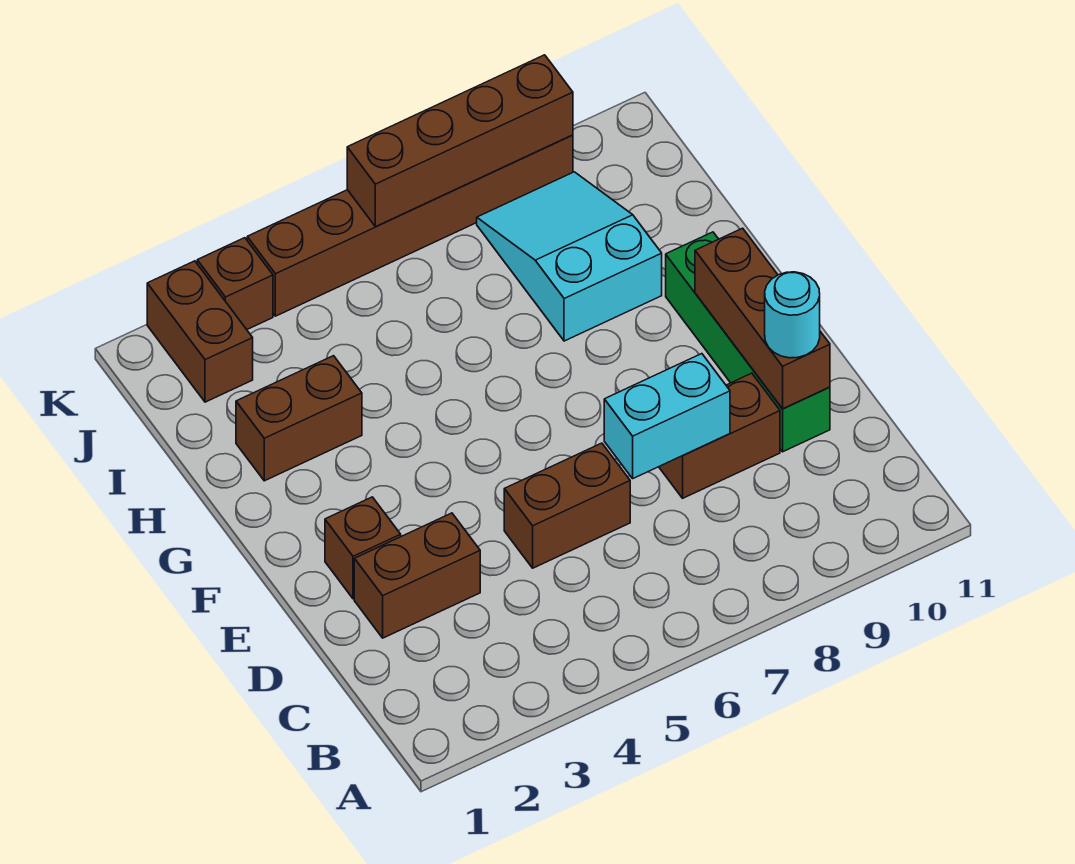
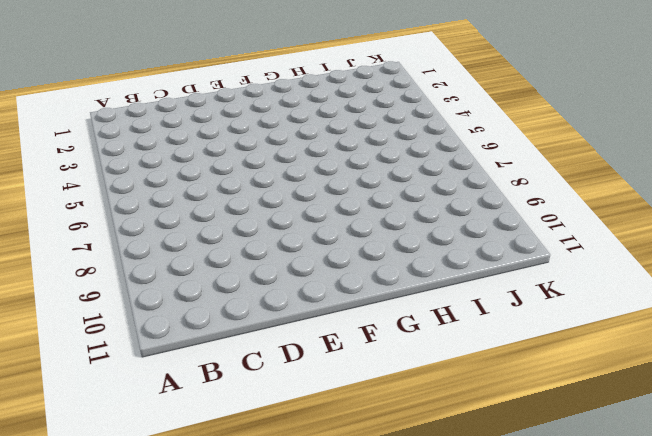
none -> brown 1x2 brick [354,513,480,638]
none -> brown 1x2 brick [504,443,630,568]
none -> brown 1x2 brick [659,373,780,498]

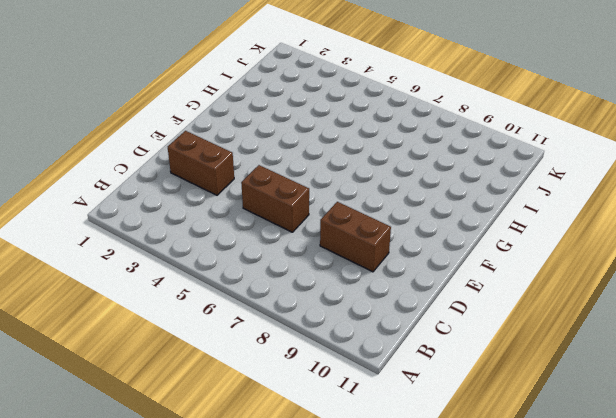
none -> green 1x4 brick [666,232,830,452]
none -> brown 1x1 brick [325,497,401,599]
none -> brown 1x2 brick [236,356,362,481]

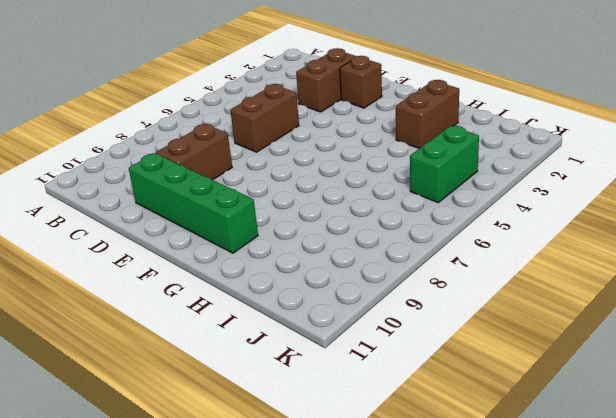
green 1x2 brick [410,126,479,202] -> none
none -> cyan 2x3 slope [477,172,662,341]
none -> brown 1x2 brick [147,261,253,402]
none -> brown 1x1 brick [197,238,273,329]

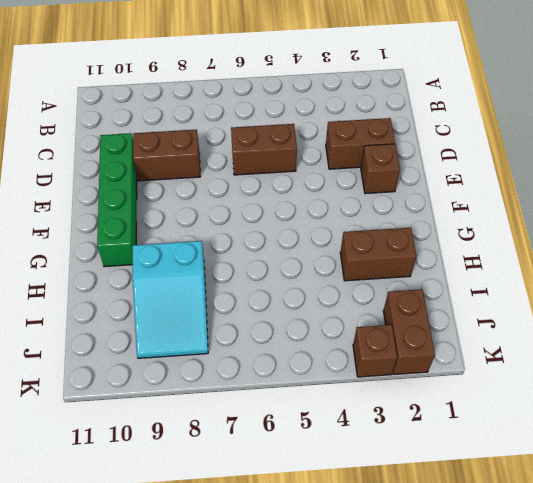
none -> brown 1x6 brick [247,135,573,316]
none -> cyan 1x2 brick [604,354,730,478]
none -> brown 1x3 brick [695,228,830,409]

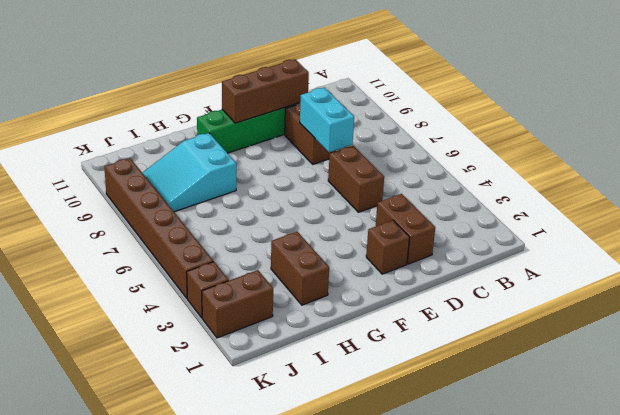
none -> brown 1x4 brick [347,55,573,227]
none -> cyan 1x1 round brick [765,272,820,358]

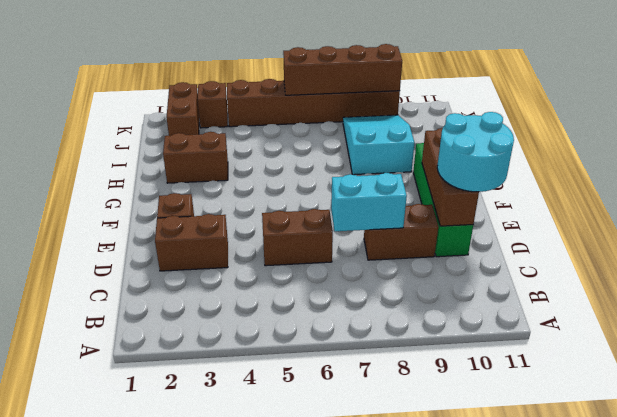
cyan 2x2 round brick [437,112,514,192] -> cyan 1x1 round brick [765,272,820,358]

